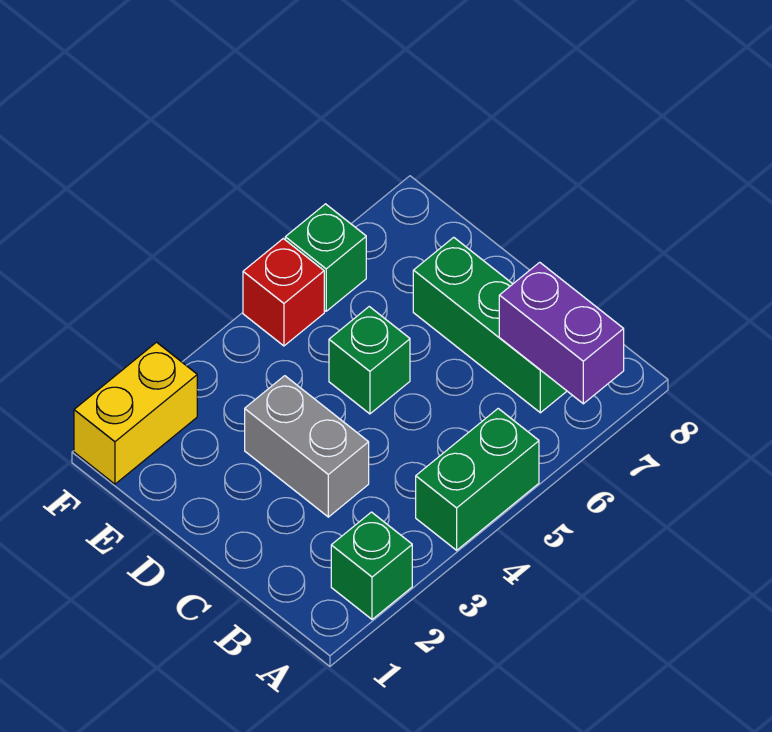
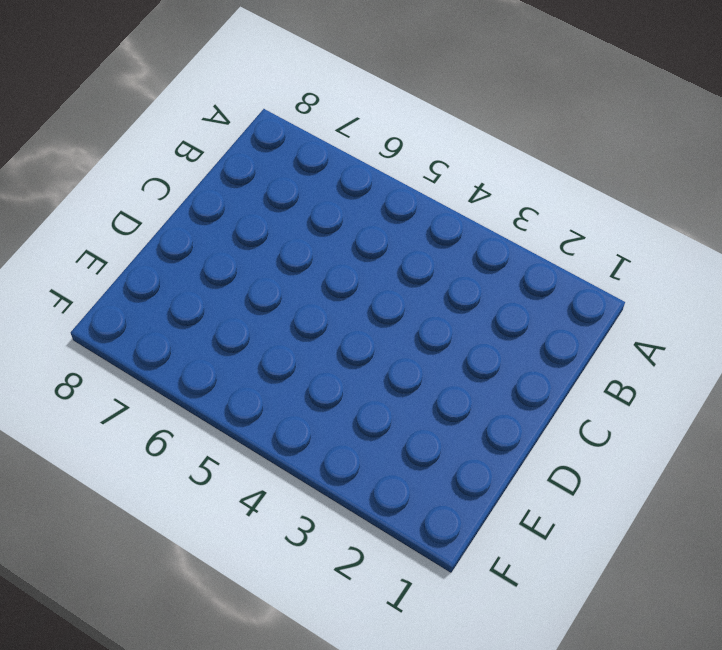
none -> green 1x1 brick [331,512,412,619]
none -> green 1x2 brick [416,409,539,550]

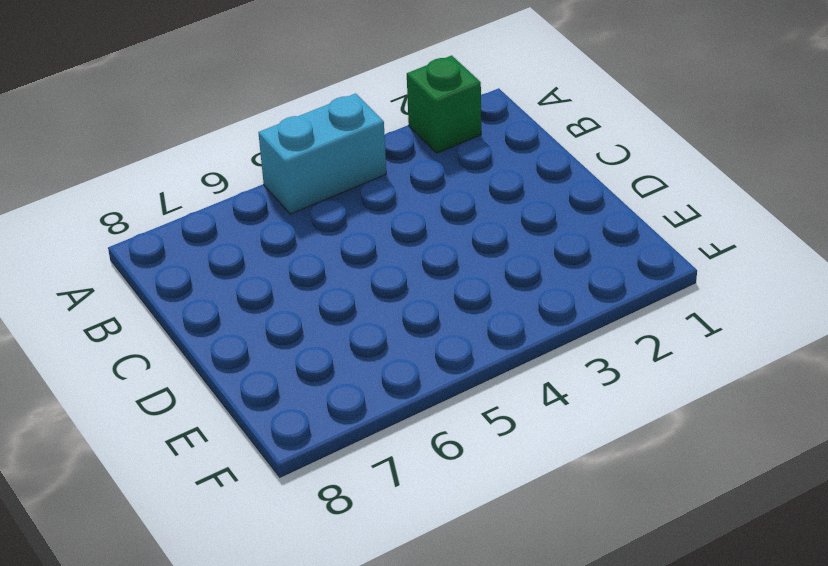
cyan 1x2 brick [258,94,386,214] -> green 1x2 brick [416,409,539,550]
none -> green 1x3 brick [413,237,567,413]
none -> grey 1x2 brick [245,376,369,517]

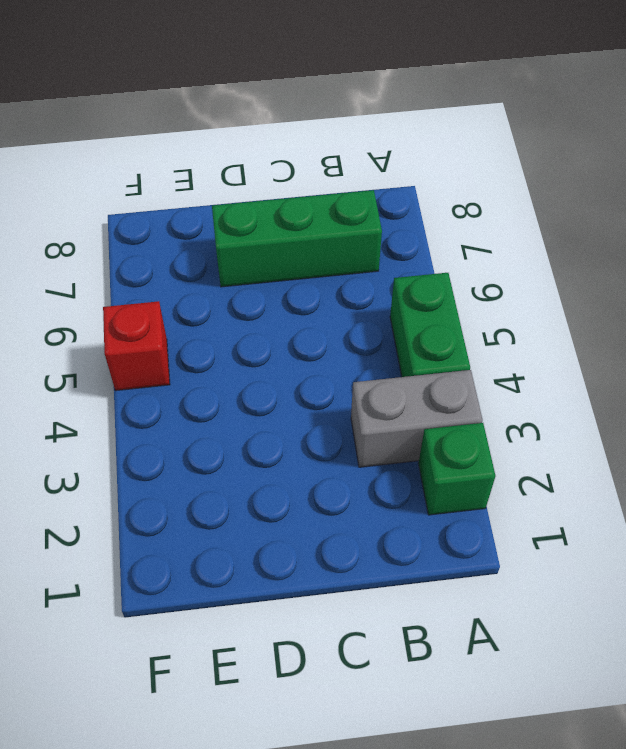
grey 1x2 brick [351,370,483,467] -> grey 1x2 brick moved to [245,376,369,517]
none -> green 1x1 brick [329,307,410,414]
none -> yellow 1x2 brick [74,342,197,484]

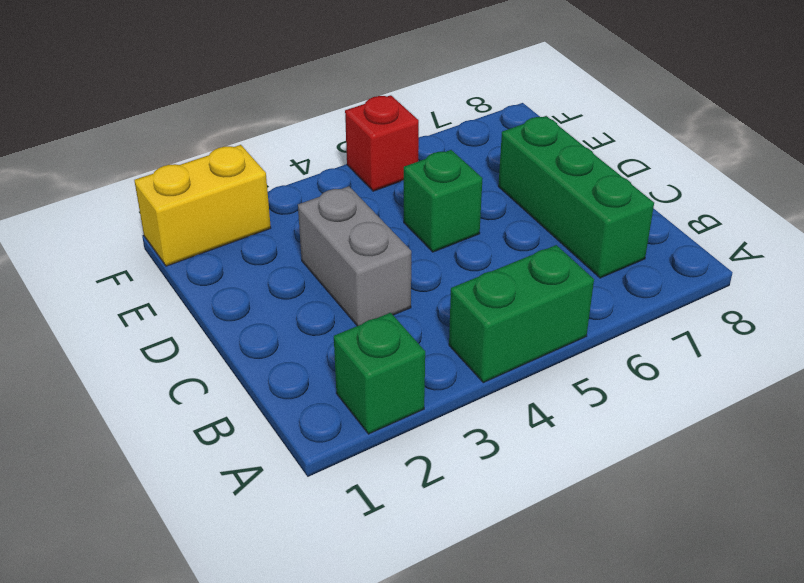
none -> green 1x1 brick [285,204,366,311]
none -> purple 1x2 brick [499,262,624,404]

